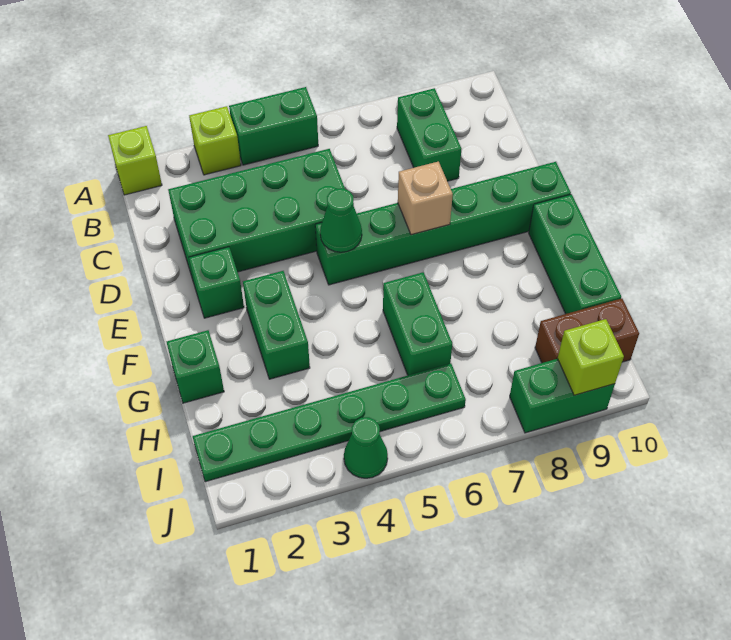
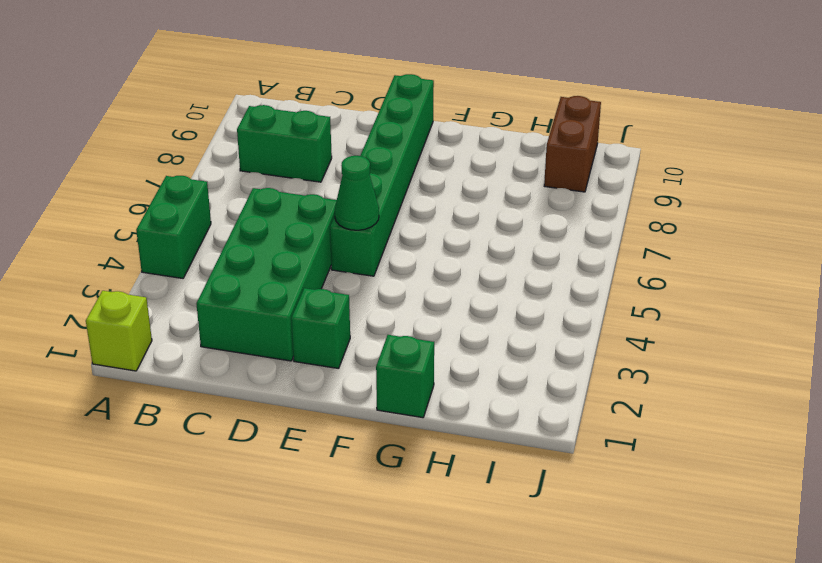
none -> lime 1x1 brick [189,106,241,175]
none -> green 1x2 brick [243,271,310,379]
none -> green 1x3 brick [529,194,621,314]

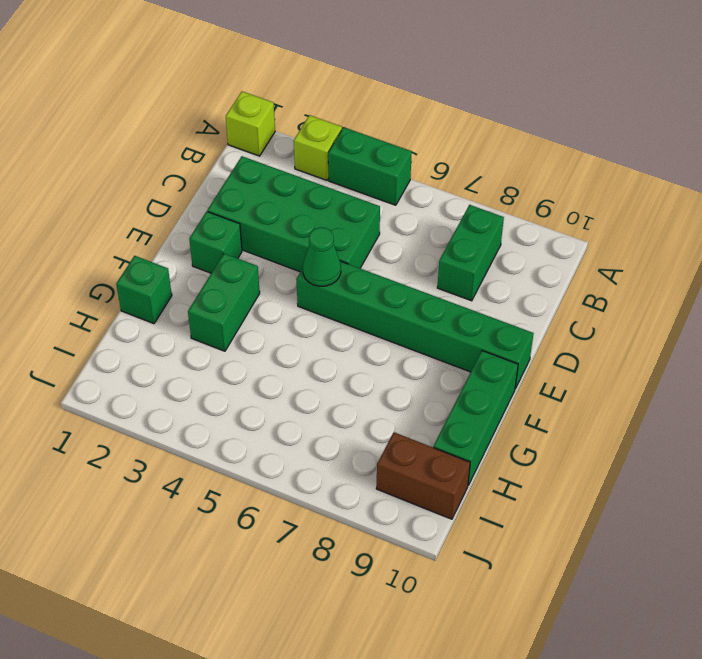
none -> green 1x2 brick [383,272,452,375]
none -> green 1x6 plate [193,363,466,482]
none -> green 1x1 cone [344,417,388,478]

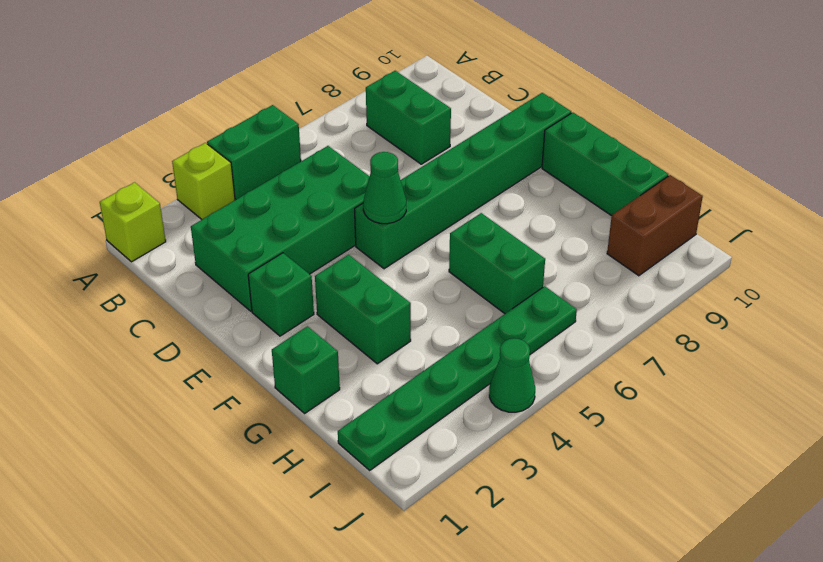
none -> green 1x2 brick [510,359,615,433]
none -> tan 1x1 brick [398,162,453,235]
none -> lime 1x1 brick [558,319,624,395]

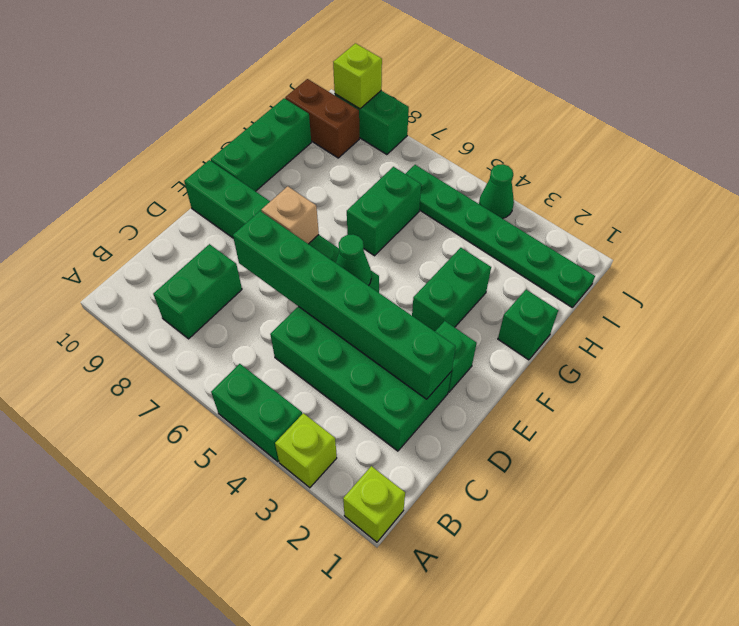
green 1x6 brick [233,211,456,399] -> none

